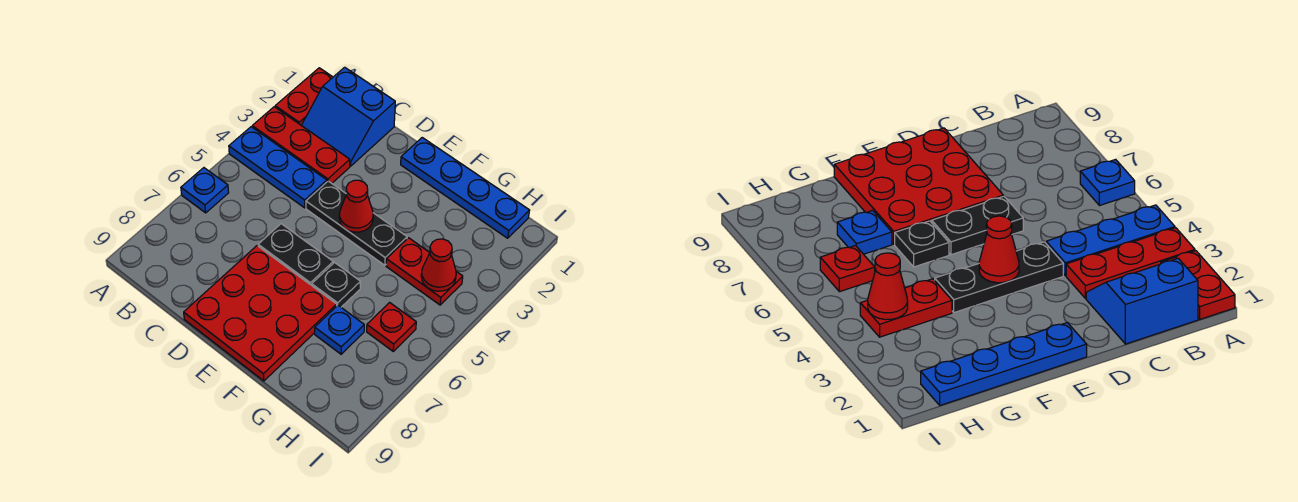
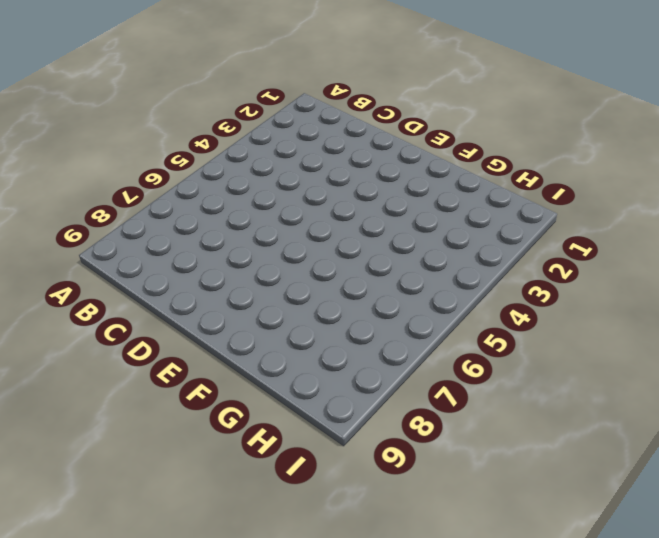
none -> red 1x2 plate [275,68,333,125]
none -> red 1x3 plate [252,107,350,183]
none -> blue 1x3 plate [229,127,327,208]

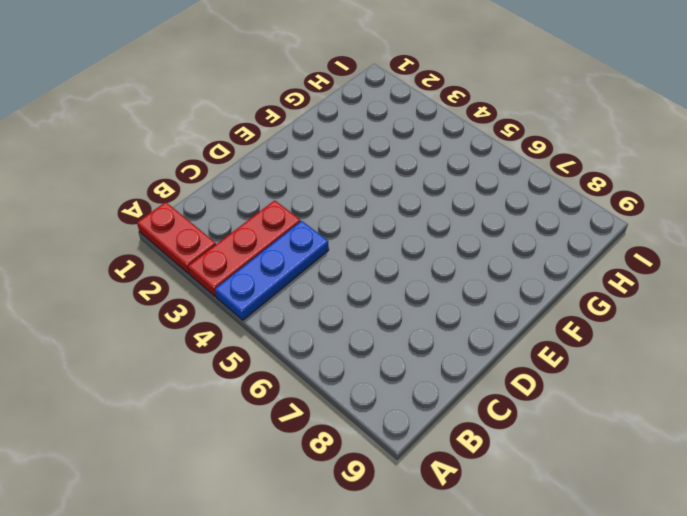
none -> blue 1x1 plate [181,168,229,213]
none -> blue 2x2 slope [301,67,395,166]
none -> black 1x3 plate [306,181,407,265]

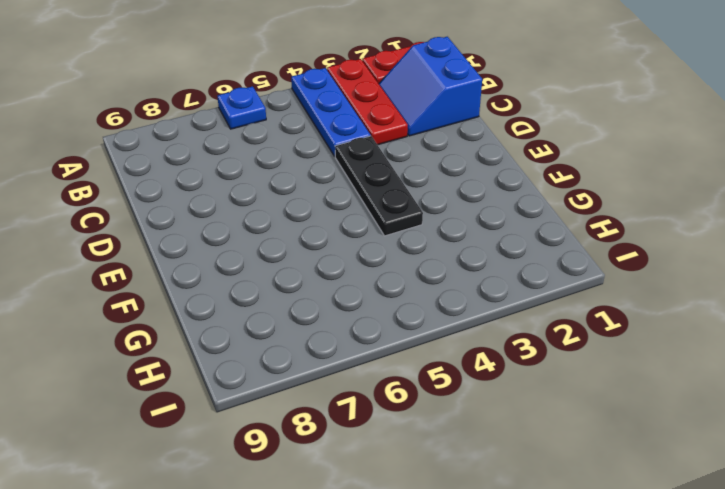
none -> black 1x2 plate [258,224,333,285]
none -> red 3x3 plate [184,246,337,381]
none -> blue 1x4 plate [401,138,530,238]

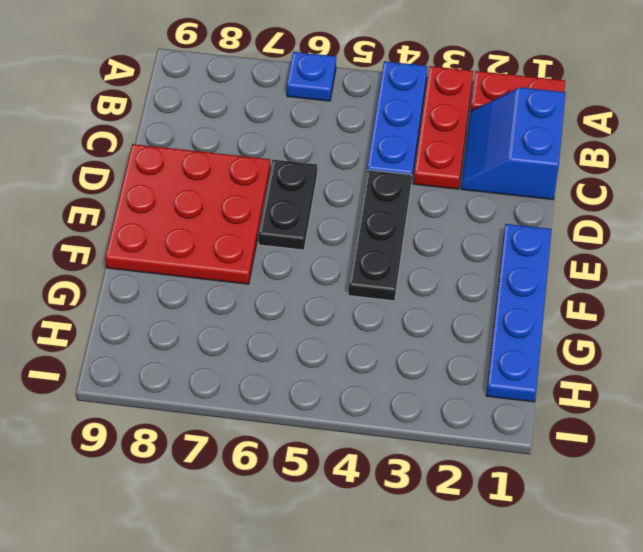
none -> black 1x1 plate [312,263,361,307]
none -> red 1x2 plate [386,238,463,305]
none -> blue 1x1 plate [315,305,364,354]

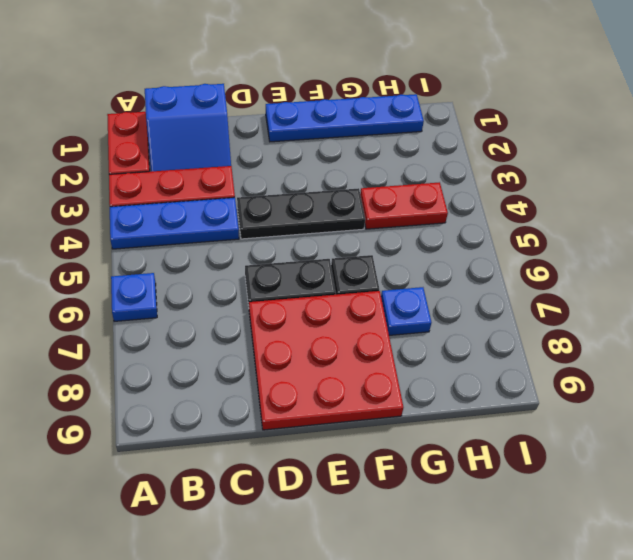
none -> red 1x1 plate [367,303,416,351]
none -> red 1x1 cone [339,180,373,232]
none -> red 1x1 cone [421,239,456,291]

